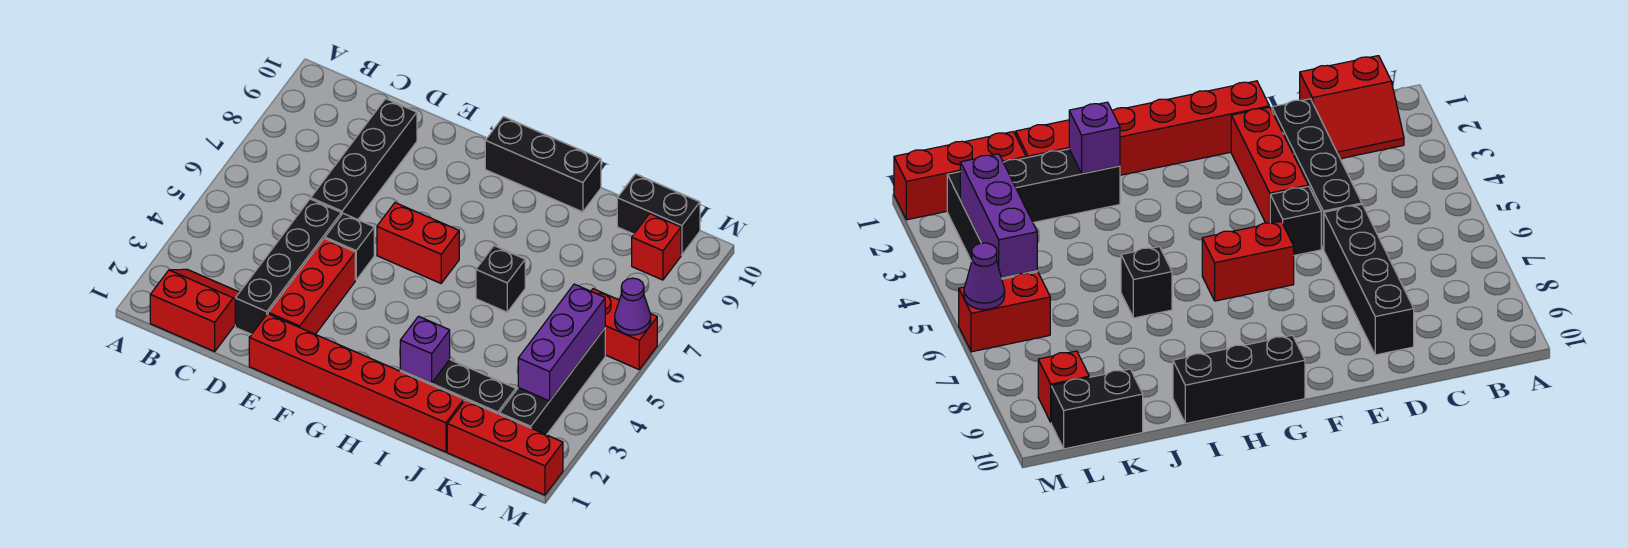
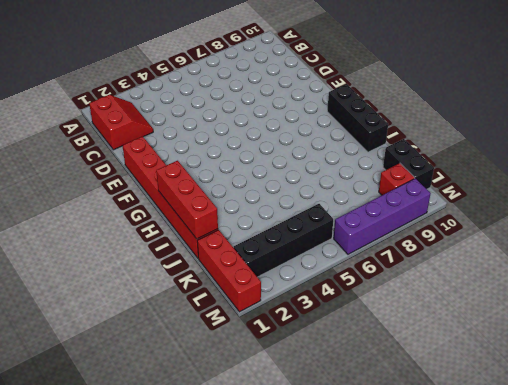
red 1x3 brick [156,161,218,239] -> red 1x3 brick turned to [268,238,355,334]
purple 1x4 brick [334,178,431,254] -> red 1x2 brick [591,289,657,369]
none -> black 1x4 brick [235,199,341,334]
none -> black 1x4 brick [311,99,417,220]
none -> black 1x1 brick [325,213,374,280]

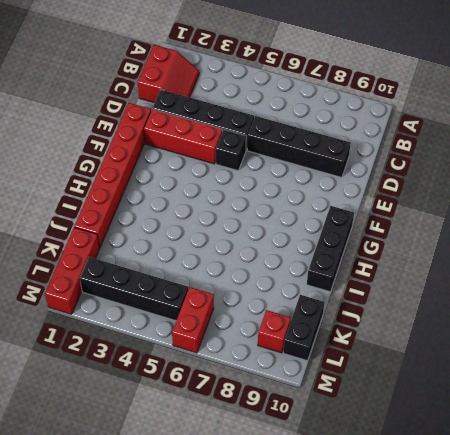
none -> red 1x2 brick [377,203,459,283]
none -> black 1x3 brick [400,360,516,414]
none -> black 1x1 brick [476,246,525,312]

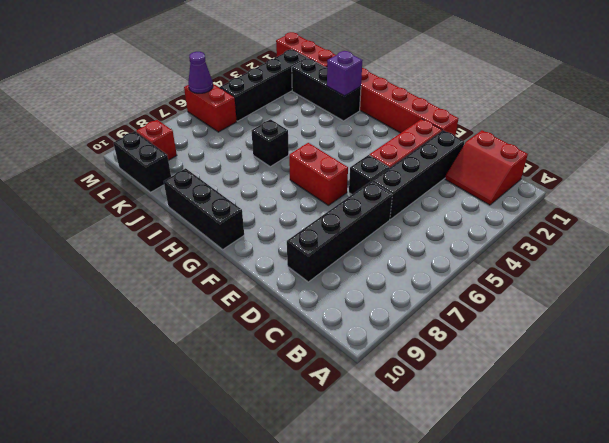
none -> purple 1x3 brick [518,284,605,401]

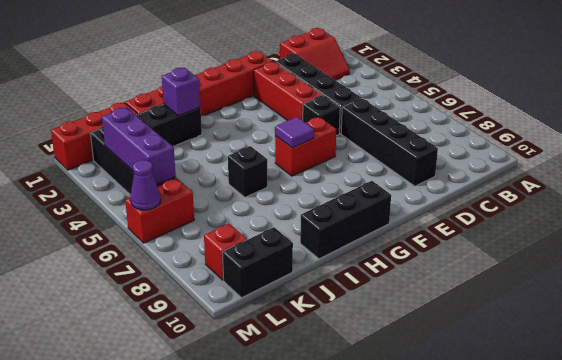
purple 1x1 tile [275,117,314,148] -> none

